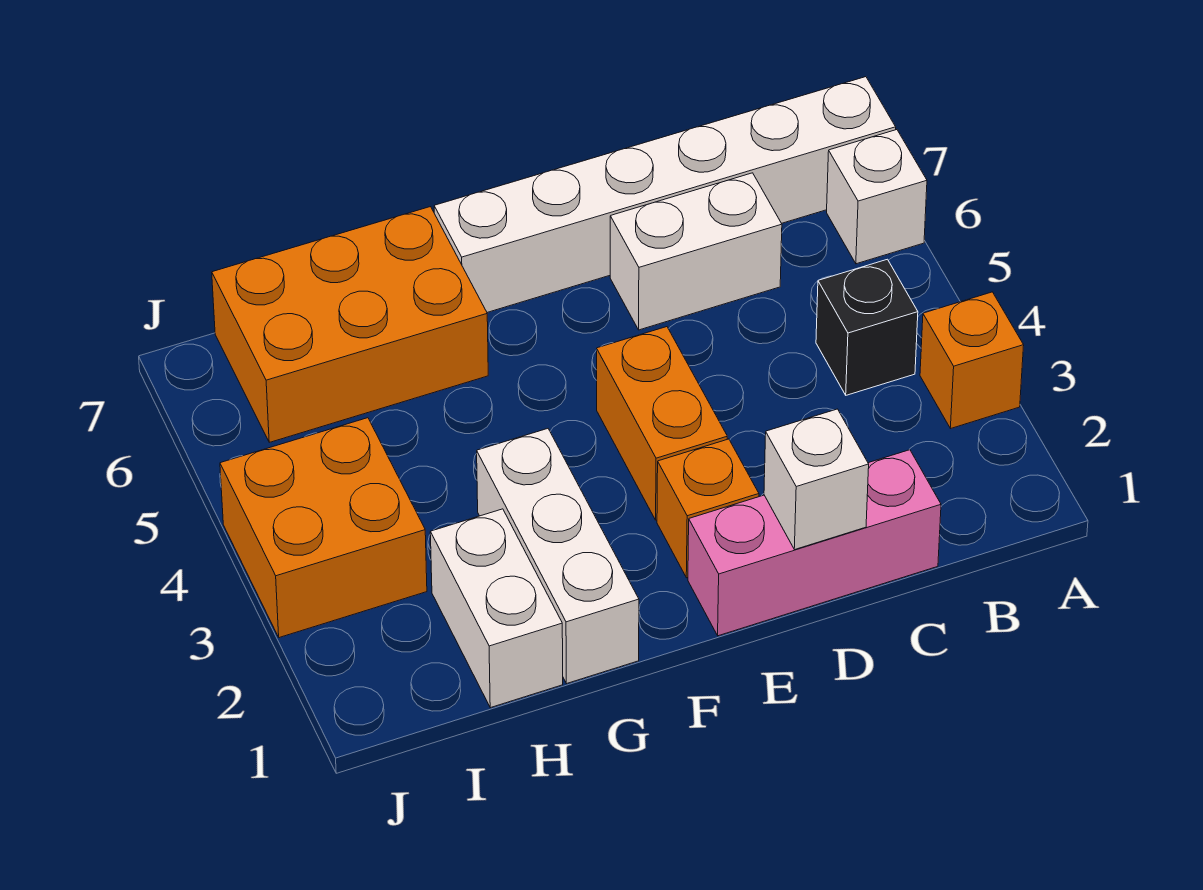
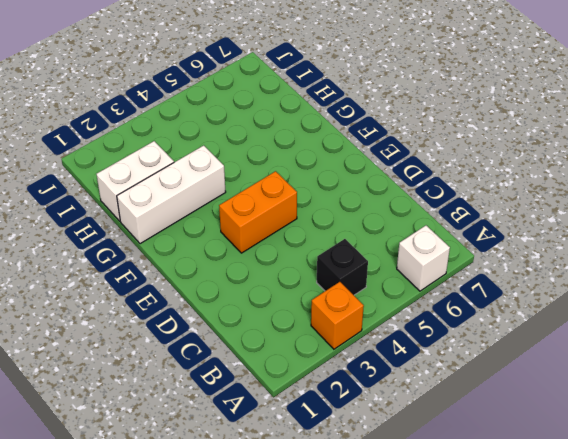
none -> white 1x6 brick [434,77,896,312]
none -> pink 1x3 brick [688,450,941,636]
none -> white 1x2 brick [610,173,782,330]

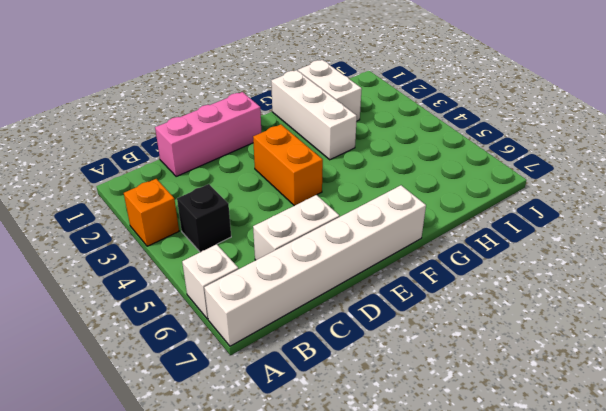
none -> orange 1x1 brick [657,439,759,578]
none -> orange 2x3 brick [212,207,488,442]
none -> orange 2x2 brick [220,418,427,638]

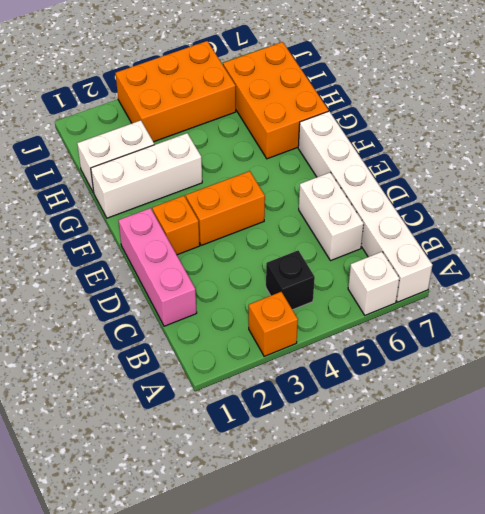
orange 2x3 brick [116,41,236,142] -> orange 2x2 brick [220,418,427,638]
none -> white 1x1 brick [764,409,869,550]

